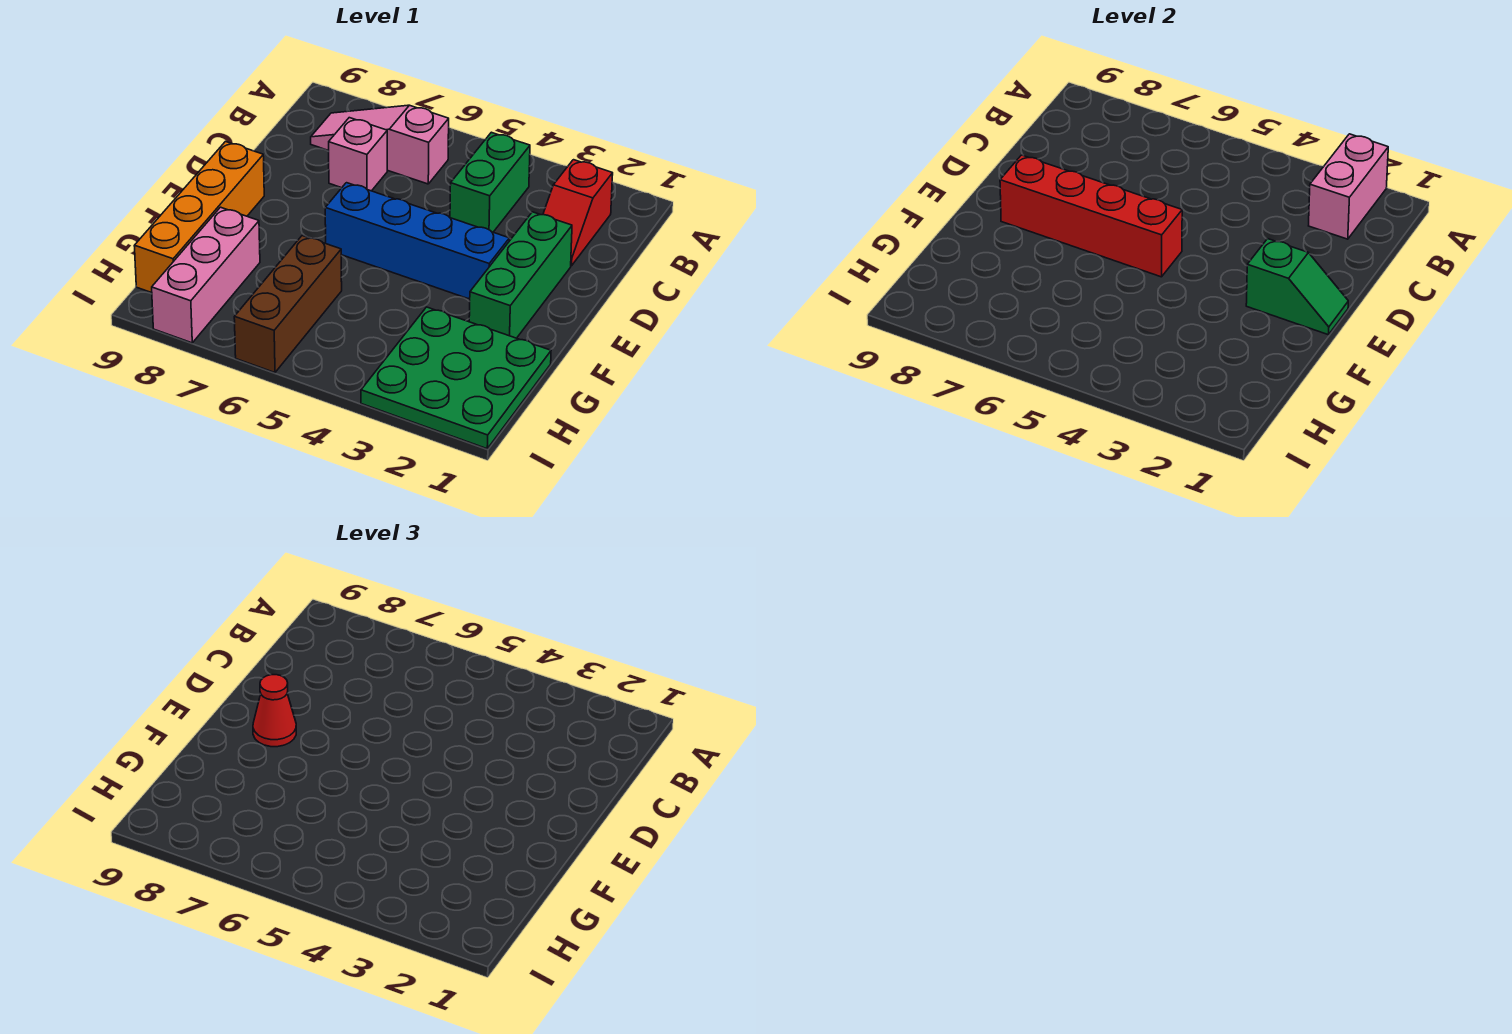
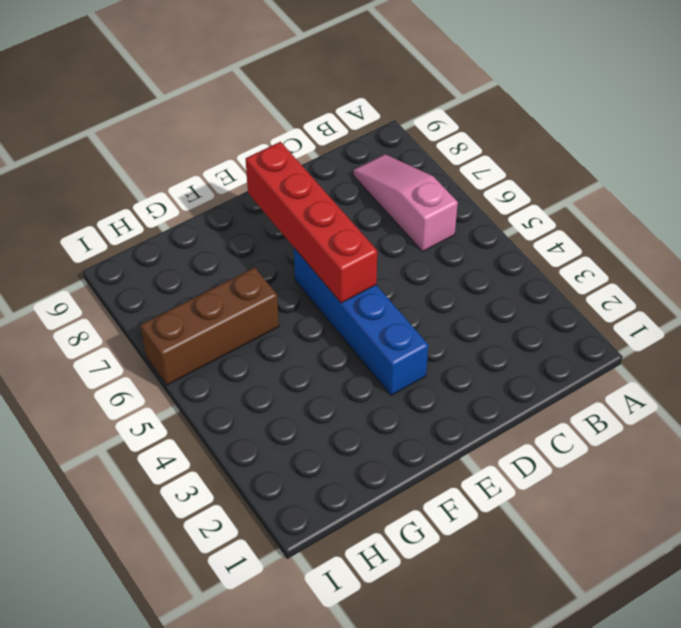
none -> red 1x2 slope [543,160,613,266]
none -> green 1x2 brick [450,132,530,232]
none -> pink 1x1 brick [329,118,387,191]

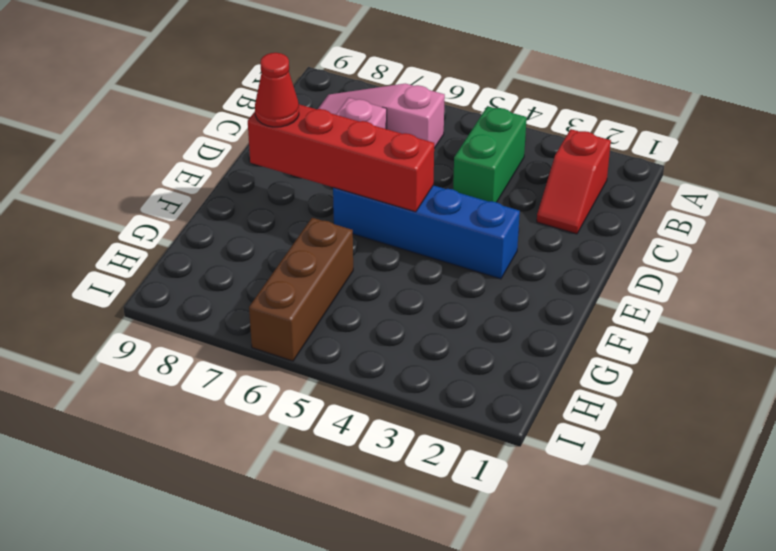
none -> green 1x3 brick [469,212,572,338]
none -> orange 1x4 brick [134,142,264,293]
none -> green 3x3 plate [361,307,551,449]

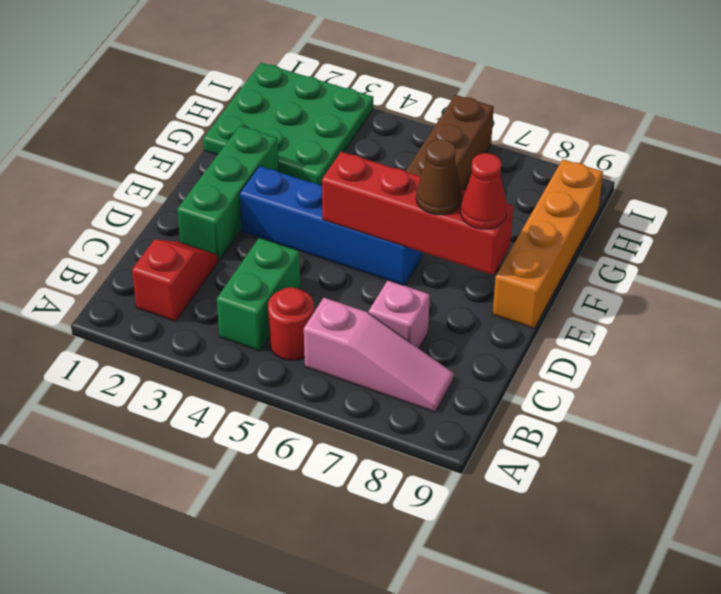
red 1x1 round brick [268,287,314,360] -> none
brown 1x1 cone [416,139,462,215] -> none
none -> pink 1x3 brick [152,207,260,343]
none -> pink 1x2 brick [1309,134,1388,239]
none -> green 1x2 slope [1246,239,1348,335]

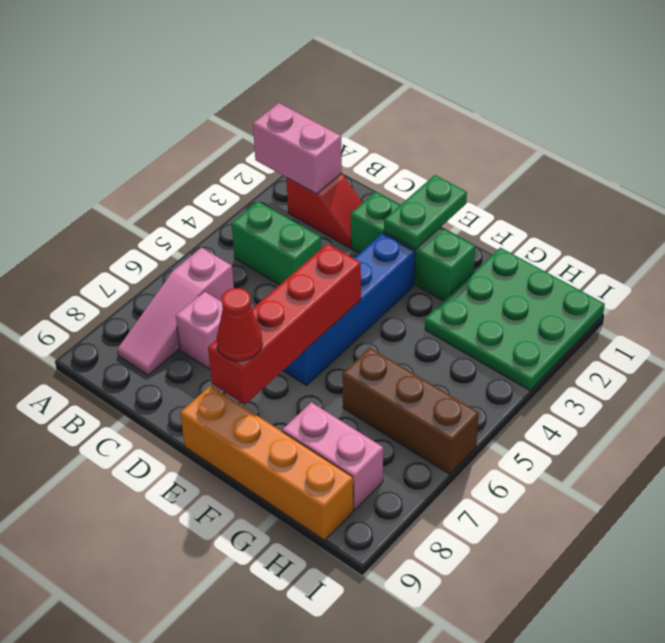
green 1x2 plate [384,175,467,249] -> green 1x2 slope [1246,239,1348,335]
pink 1x2 brick [282,402,383,510] -> pink 1x3 brick [152,207,260,343]

